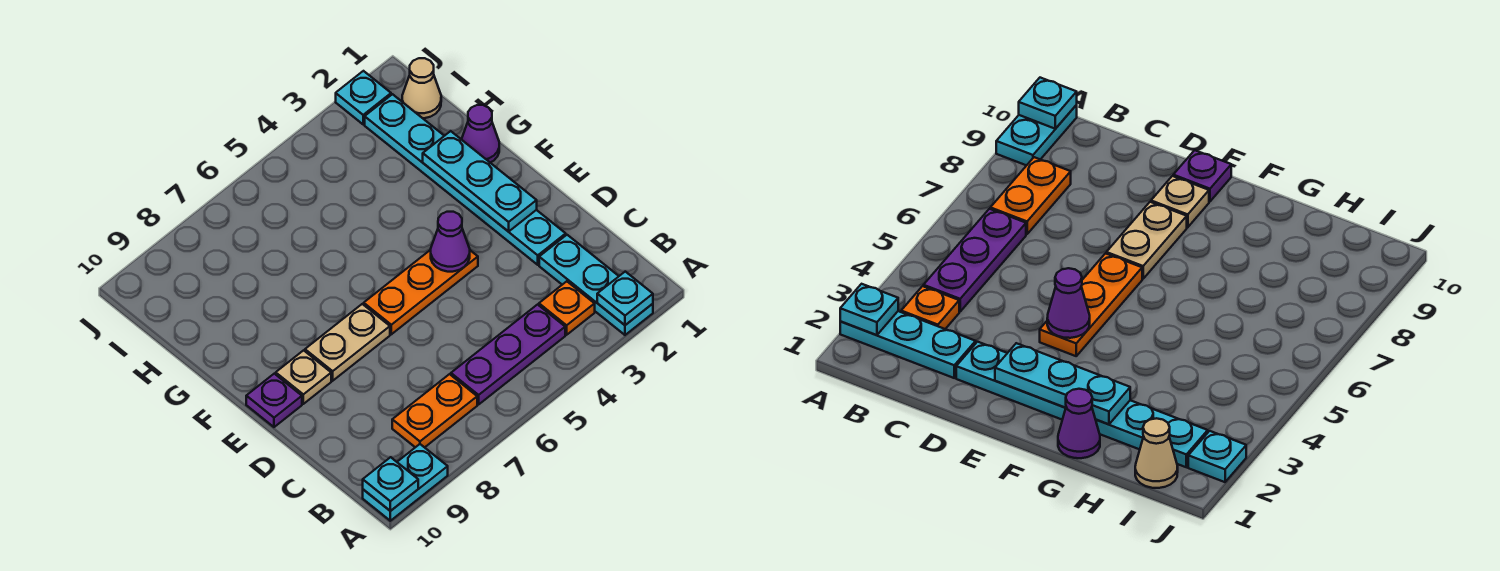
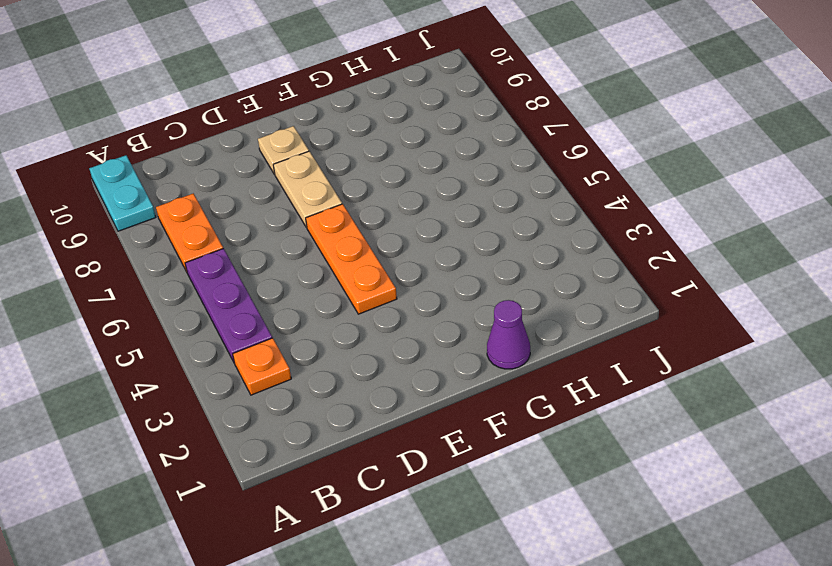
none -> cyan 1x3 plate [539,235,653,335]
none -> cyan 1x6 plate [365,94,566,265]
none -> purple 1x1 plate [246,374,302,427]

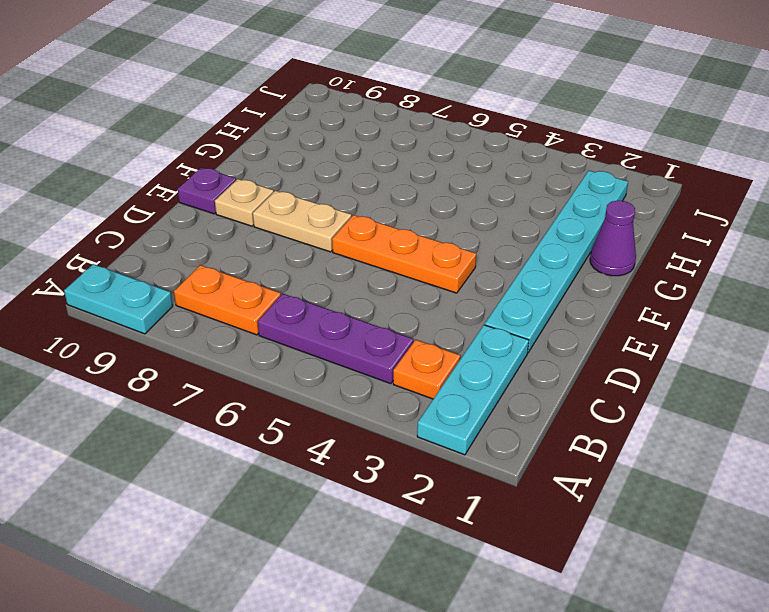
none -> tan 1x1 cone [402,58,441,118]
none -> cyan 1x1 plate [336,71,391,124]
none -> cyan 1x1 plate [597,272,653,325]

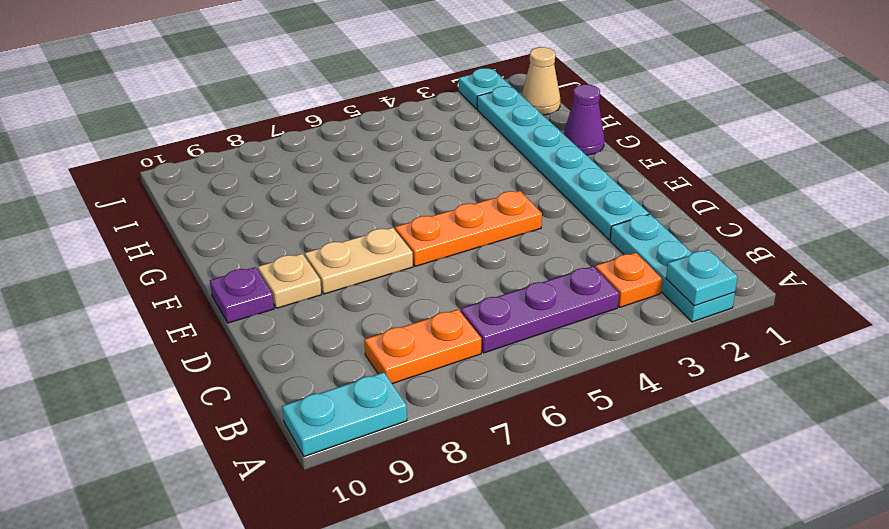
none -> cyan 1x1 plate [363,457,418,511]
none -> cyan 1x3 plate [423,131,537,232]
none -> purple 1x1 cone [431,212,470,272]

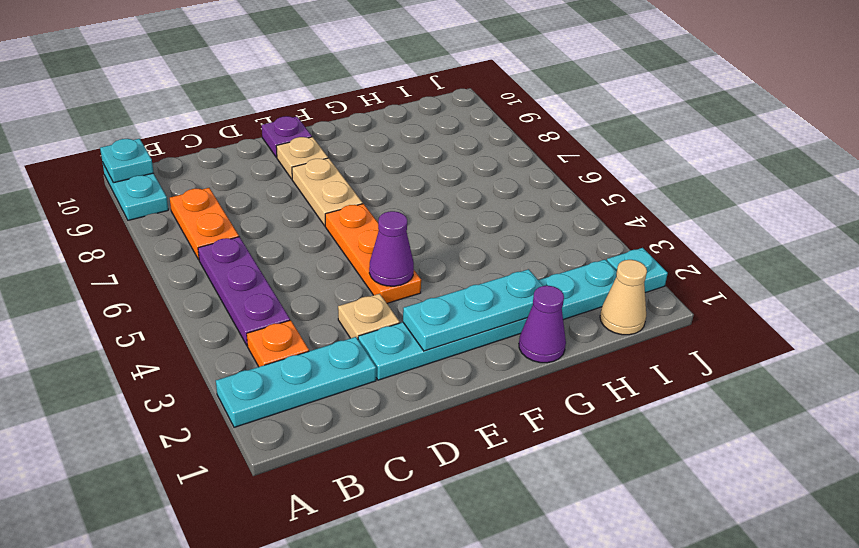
tan 1x1 plate [338,294,400,339] -> none
none -> cyan 1x1 plate [597,272,653,325]

